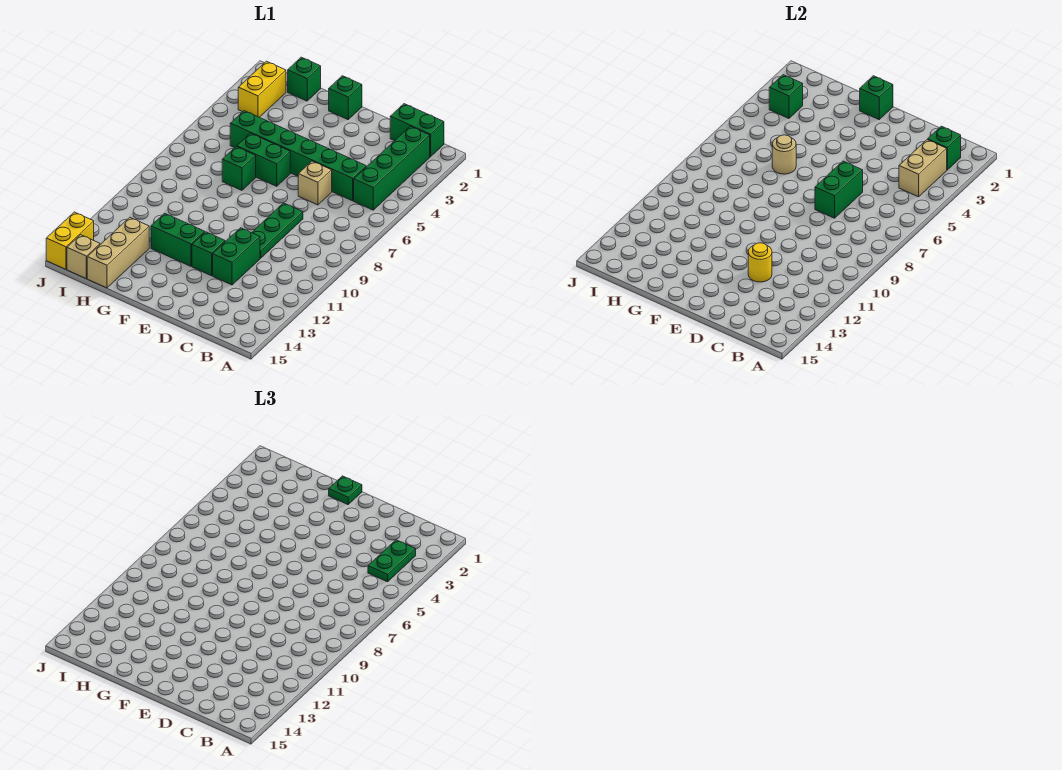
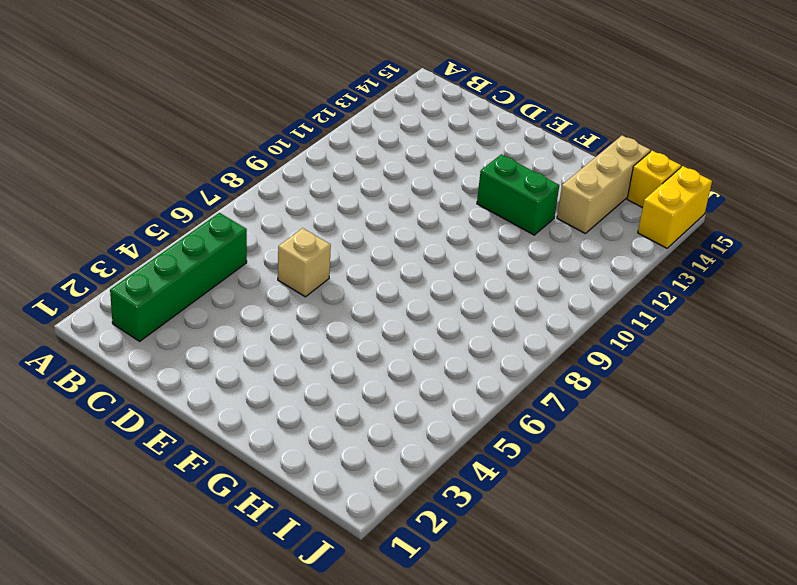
yellow 1x1 brick [627,151,681,208] -> tan 1x1 brick [67,235,100,278]
none -> green 1x2 brick [390,104,444,157]
none -> green 1x6 brick [230,111,366,201]
none -> green 1x3 plate [252,203,303,258]

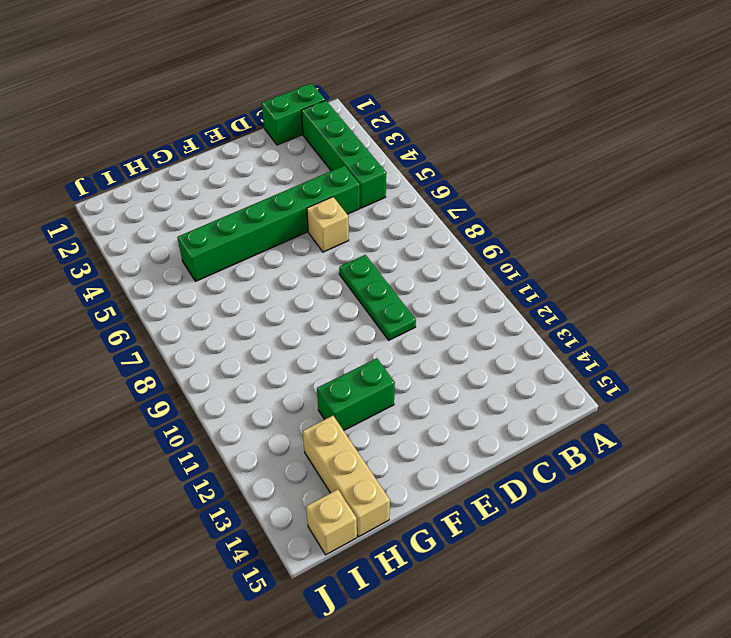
none -> green 1x2 brick [213,228,260,285]
none -> green 1x1 brick [192,232,225,276]
none -> green 1x1 brick [329,76,362,120]

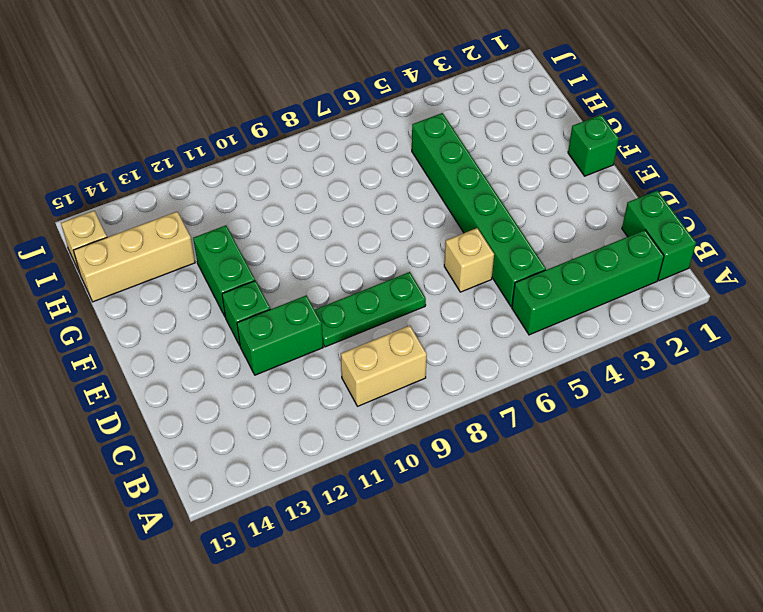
tan 1x2 brick [341,326,427,406] -> tan 1x2 brick moved to [899,140,947,197]
none -> green 1x2 brick [237,133,290,186]
none -> green 1x1 brick [222,147,256,190]
none -> green 1x1 brick [288,57,321,101]

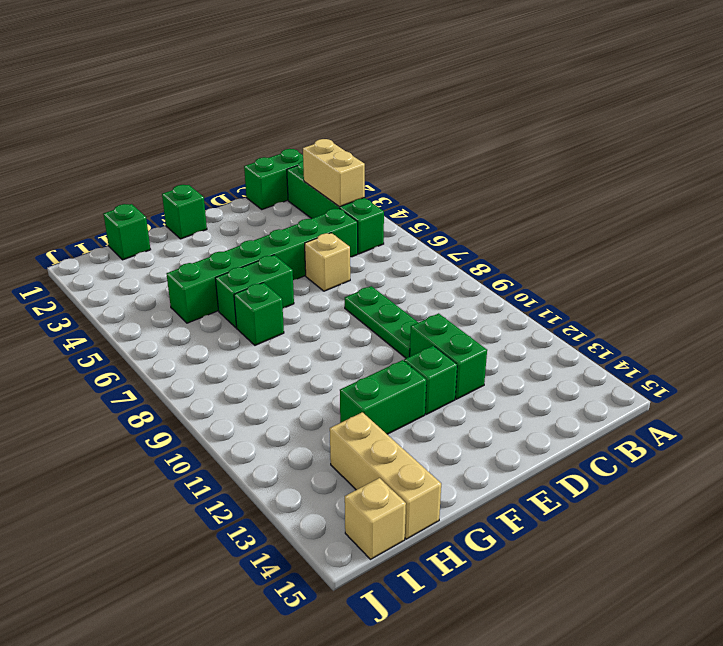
none -> yellow 1x2 brick [238,61,286,117]
none -> yellow 1x2 brick [46,212,94,269]
none -> green 1x1 brick [928,126,961,170]

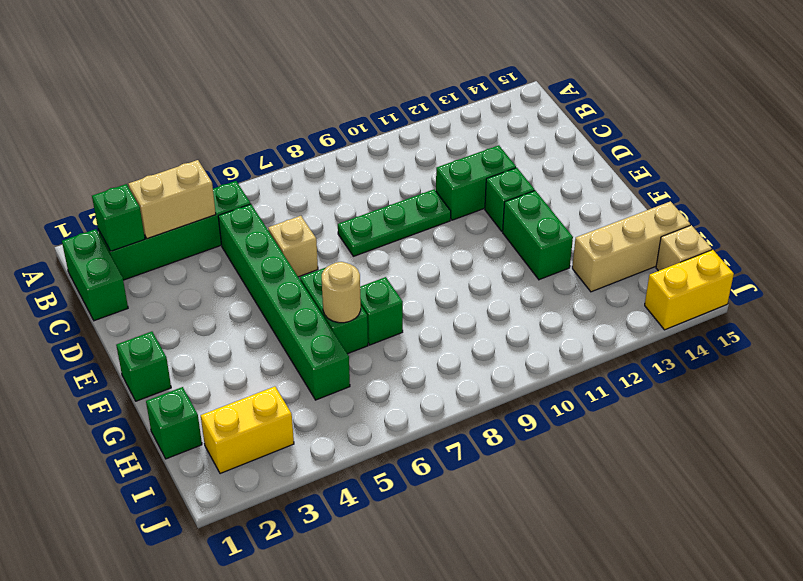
none -> green 1x2 brick [815,161,863,218]
none -> yellow 1x1 round brick [748,243,772,282]
none -> green 1x1 brick [860,76,893,120]

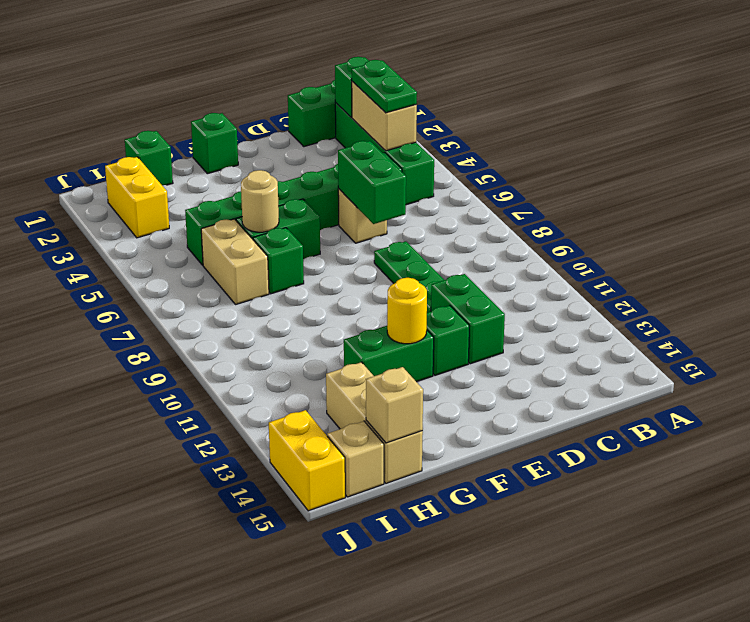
yellow 1x1 round brick [387,278,427,344] -> yellow 1x1 round brick moved to [748,243,772,282]
tan 1x2 brick [201,219,269,305] -> none
tan 1x1 brick [366,367,423,443] -> none
none -> green 1x1 brick [860,76,893,120]
none -> green 1x1 brick [769,75,803,118]
none -> green 1x1 plate [329,476,362,505]

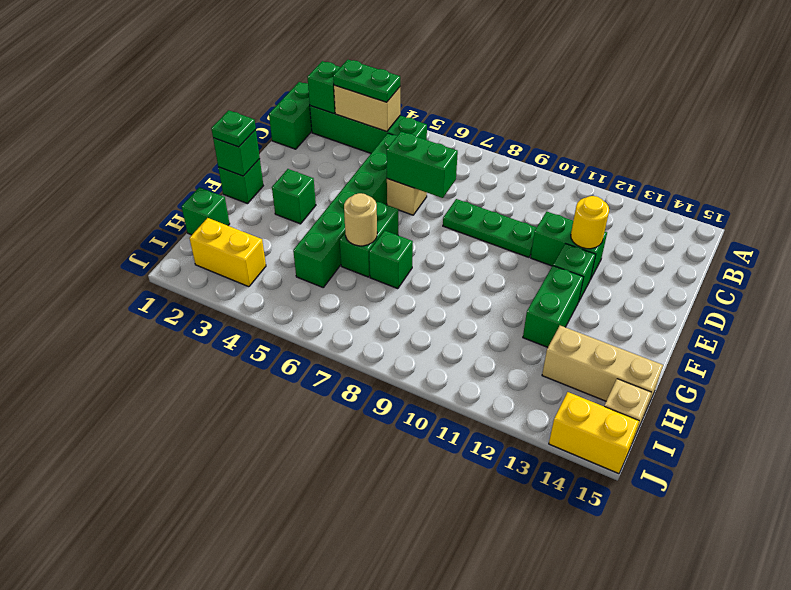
green 1x1 brick [272,169,316,224] -> green 1x1 brick moved to [769,75,803,118]

